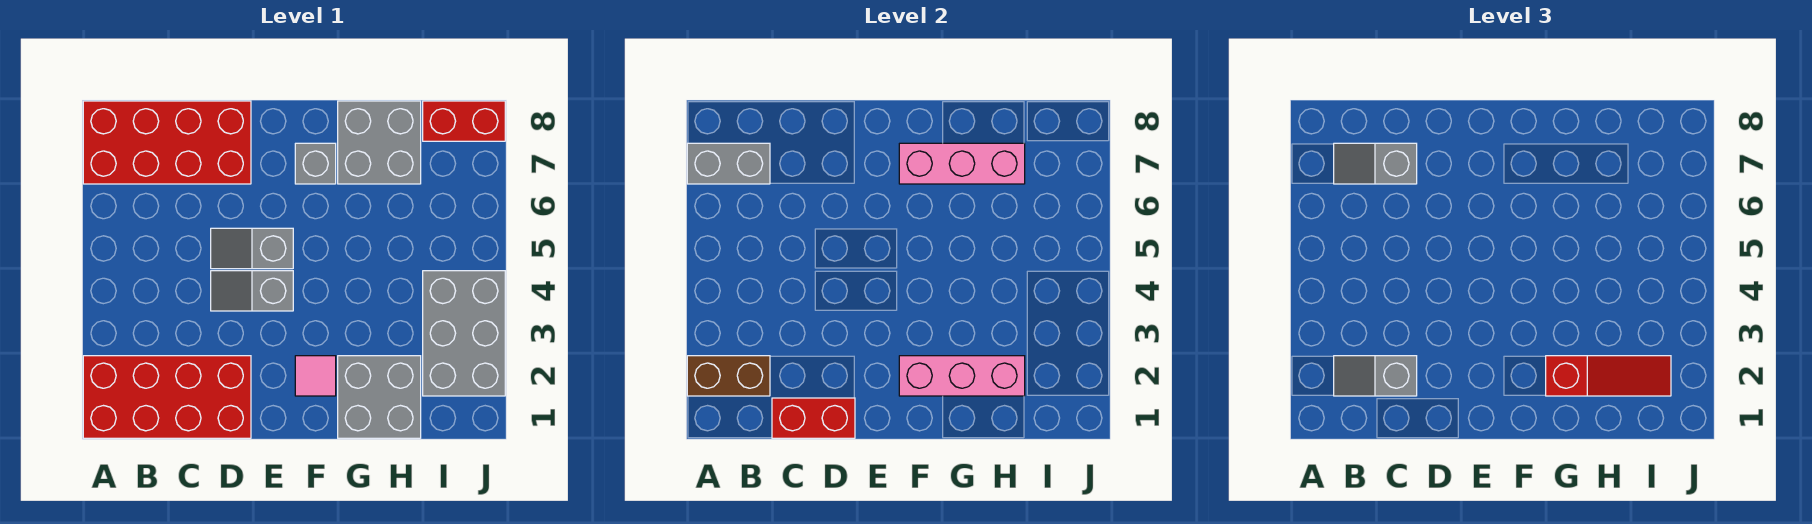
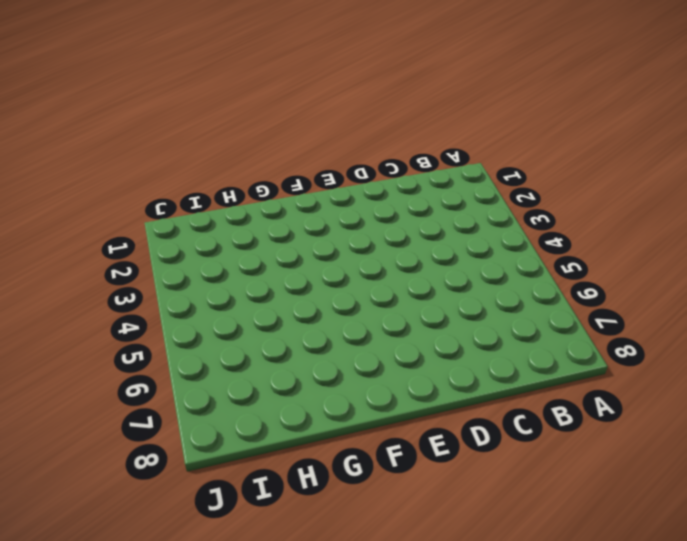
none -> red 2x4 brick [83,356,251,438]
none -> red 2x4 brick [83,101,251,184]
none -> grey 1x2 slope [211,271,293,311]

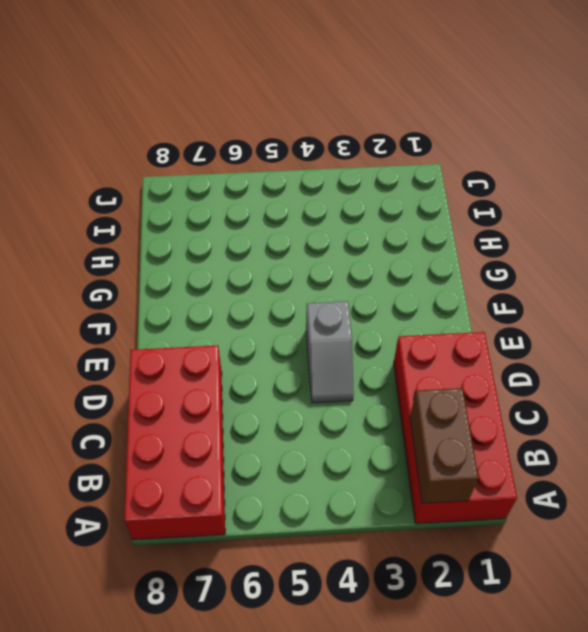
none -> grey 1x2 slope [211,228,293,269]
none -> pink 1x1 tile [295,356,336,396]
none -> grey 1x1 brick [295,143,336,184]

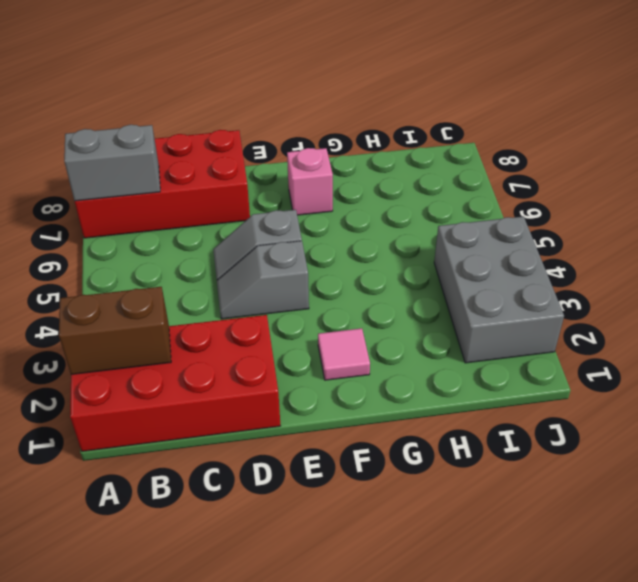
pink 1x1 brick [287,148,333,215] -> grey 1x1 brick [295,143,336,184]
none -> grey 2x2 brick [338,356,421,438]
none -> grey 2x2 brick [338,101,421,184]
none -> red 1x2 brick [423,101,505,141]

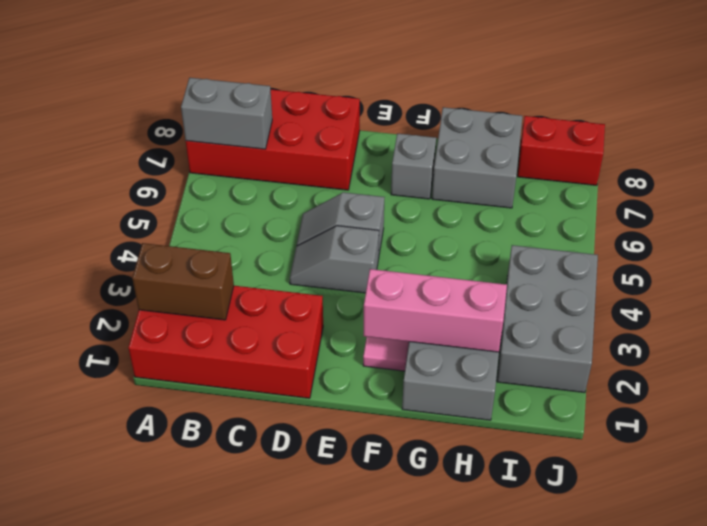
none -> red 1x2 brick [772,398,855,438]
none -> pink 1x3 brick [899,143,1025,184]
none -> grey 1x2 slope [1334,356,1417,396]

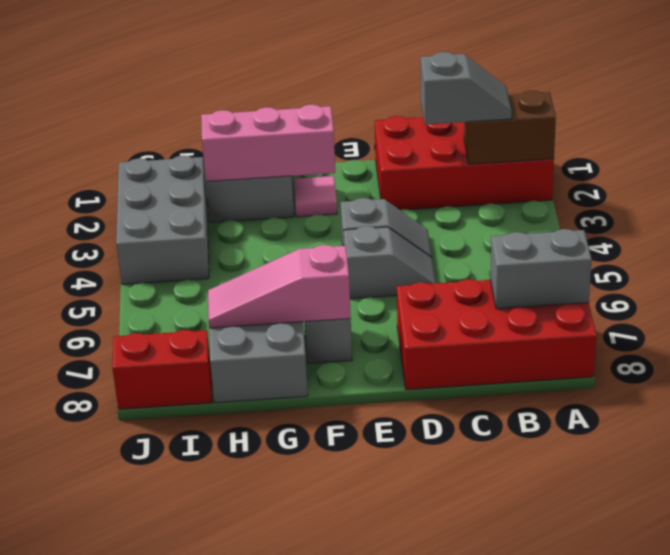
pink 1x3 slope [208,245,351,328] -> pink 1x3 brick [899,143,1025,184]
none -> red 1x2 brick [772,398,855,438]
none -> grey 1x2 slope [1334,143,1417,184]
none -> red 1x3 slope [1546,356,1671,396]

